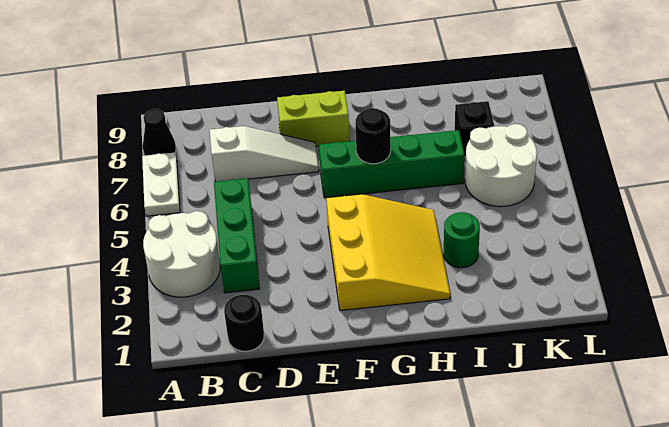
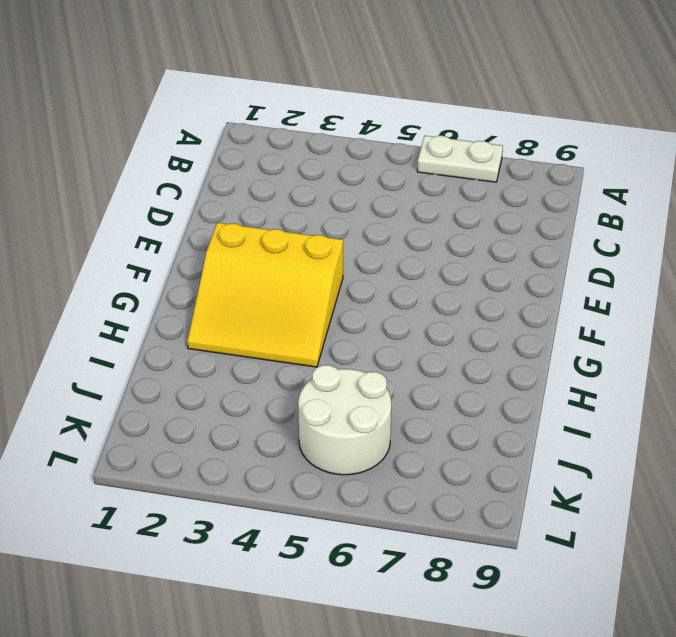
none -> white 2x2 round brick [143,211,220,297]
none -> black 1x1 cone [143,109,176,156]
none -> black 1x1 round brick [224,295,264,351]

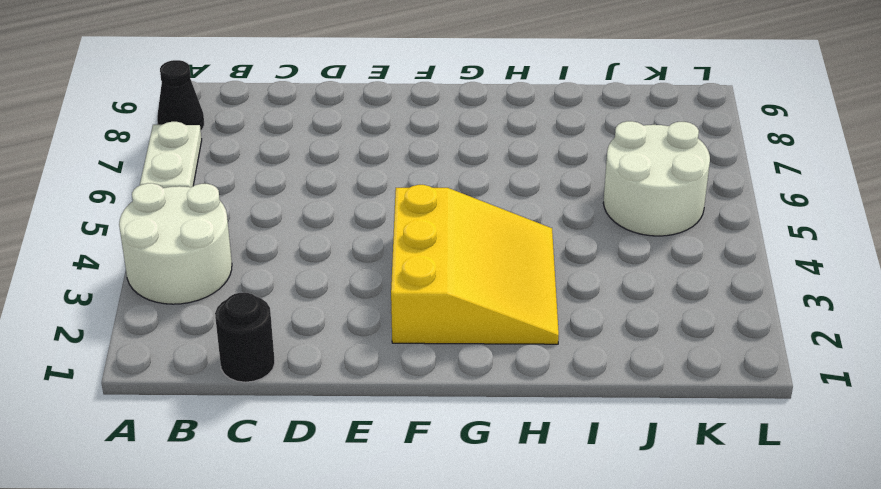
none -> green 1x3 brick [214,178,260,293]
none -> white 1x3 slope [210,126,319,182]
none -> lime 1x2 brick [277,91,350,146]

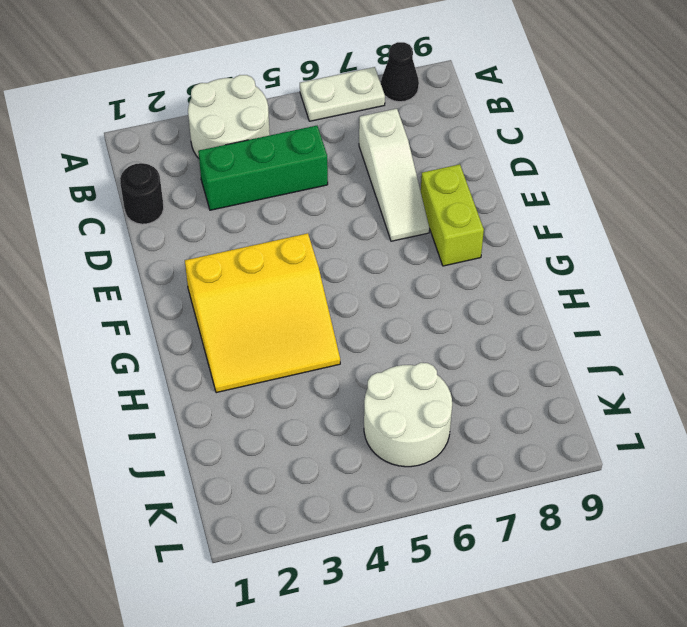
none -> green 1x4 brick [319,130,465,198]
none -> green 1x1 round brick [444,212,480,268]
none -> black 1x1 brick [455,101,494,157]

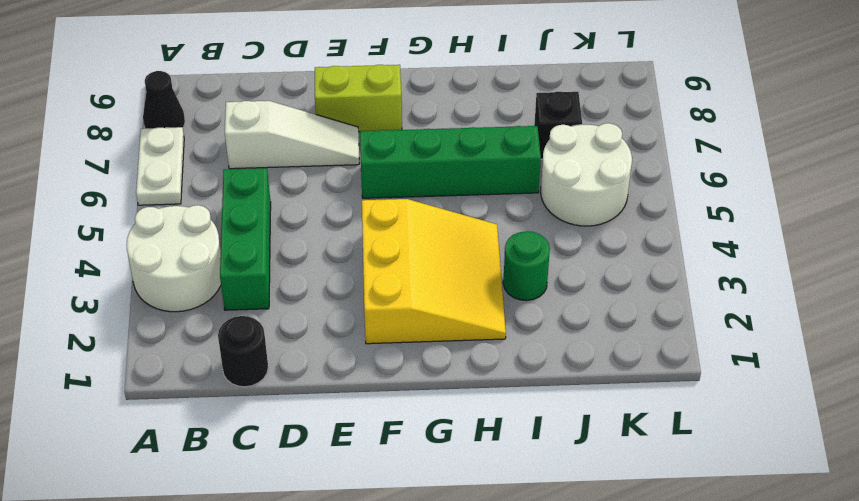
none -> black 1x1 round brick [355,108,391,164]

